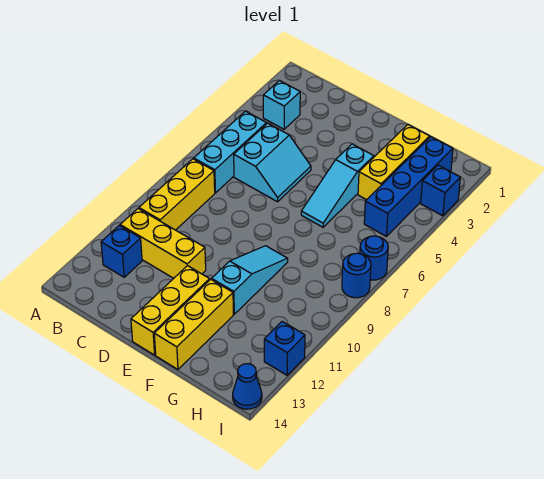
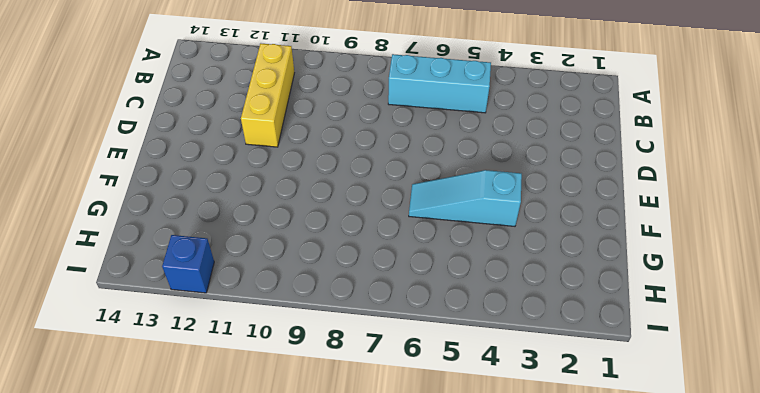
none -> cyan 1x1 brick [263,81,300,129]
none -> yellow 1x3 brick [139,159,215,230]
none -> blue 1x1 brick [101,226,142,277]

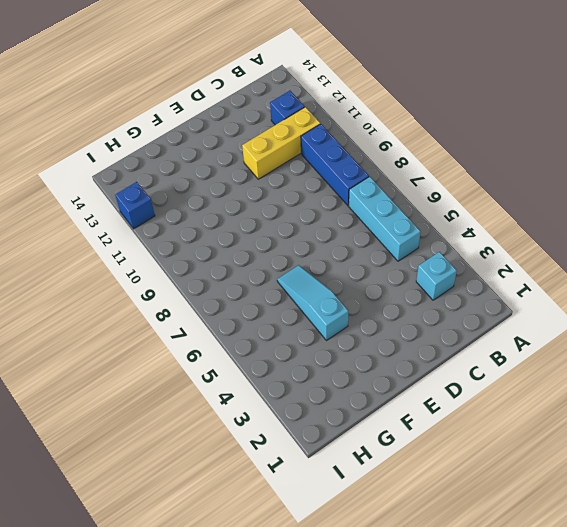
blue 1x3 brick [301,124,369,206] -> yellow 1x3 brick [139,159,215,230]
none -> cyan 2x2 slope [234,123,311,202]
none -> yellow 1x3 brick [131,266,210,355]
none -> cyan 1x3 slope [212,246,288,314]

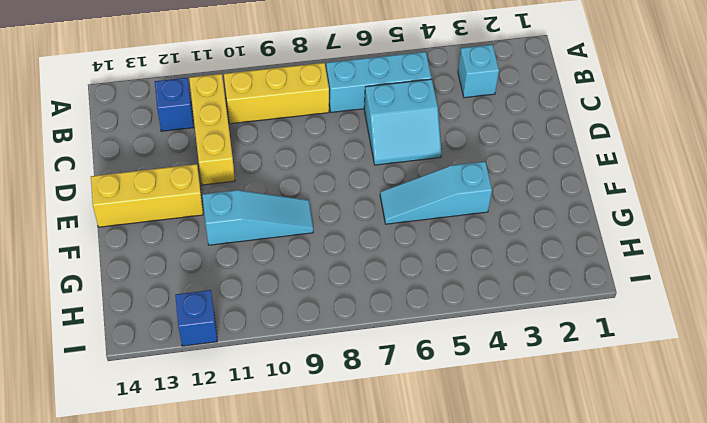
none -> yellow 1x3 brick [154,279,233,369]
none -> yellow 1x3 brick [358,125,430,200]
none -> blue 1x4 brick [364,137,453,236]

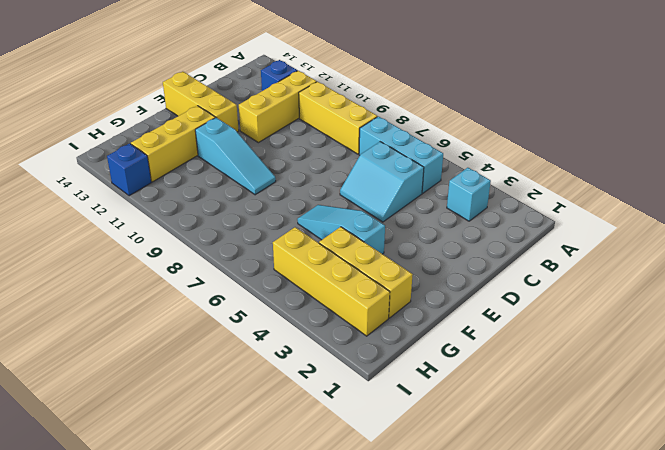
yellow 1x3 brick [131,106,215,182] -> yellow 1x3 brick turned to [154,279,233,369]
yellow 1x4 brick [273,227,390,336] -> blue 1x4 brick [364,137,453,236]
none -> blue 1x1 brick [421,165,460,216]
none -> blue 1x1 round brick [360,236,388,280]
none -> blue 1x1 round brick [342,253,371,298]

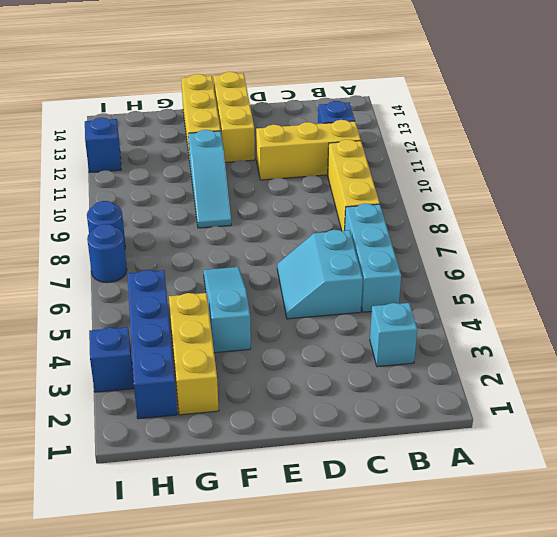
none -> blue 1x1 cone [233,364,262,409]

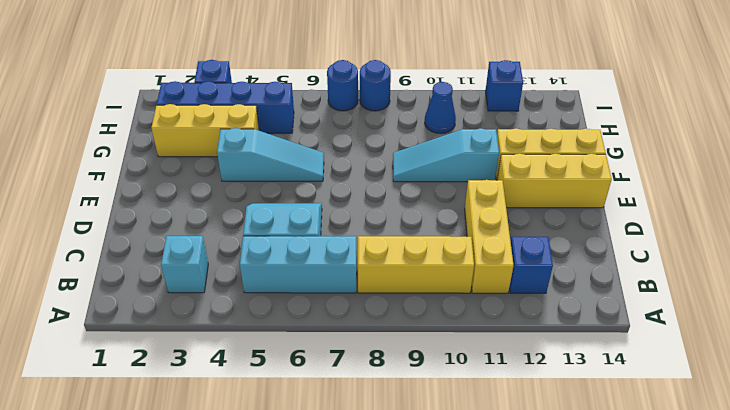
blue 1x1 cone [425,82,456,133] -> blue 1x1 cone moved to [233,364,262,409]

